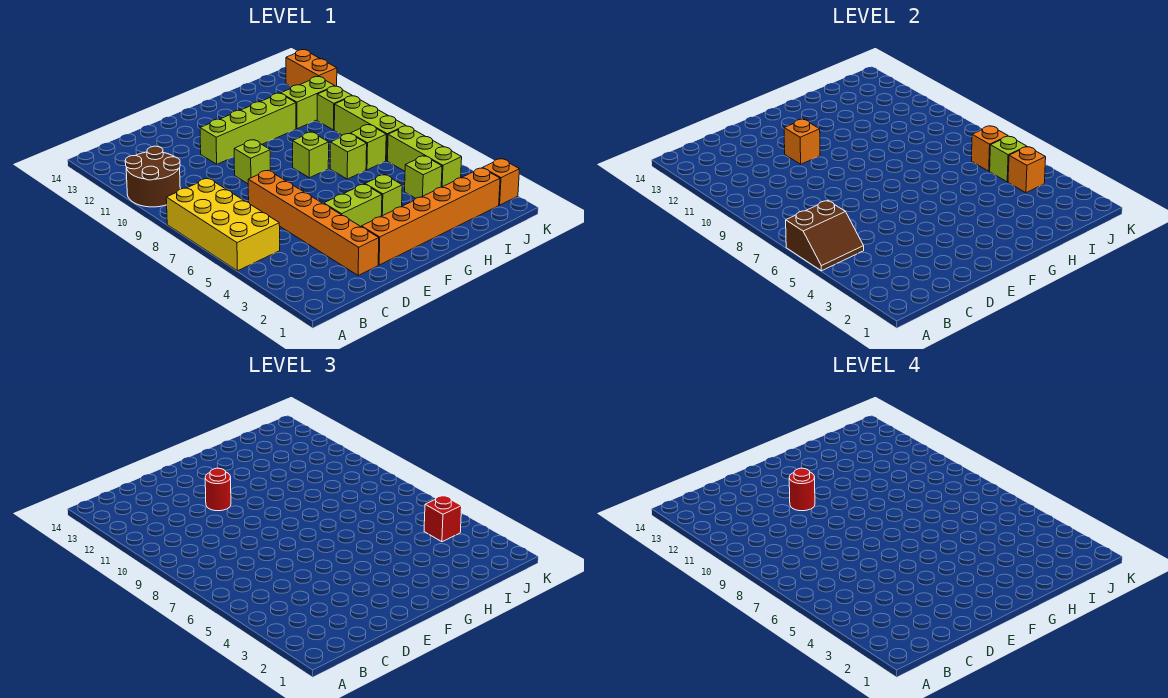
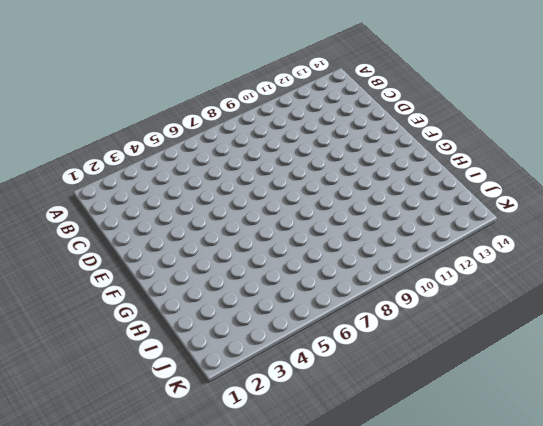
none -> yellow 2x4 brick [166,178,280,271]
none -> brown 2x2 round brick [125,146,180,207]
none -> orange 1x6 brick [248,171,379,275]

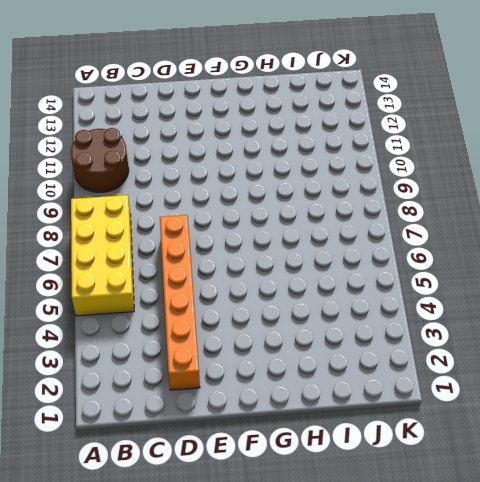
none -> orange 1x6 brick [361,168,500,265]
none -> lime 1x2 brick [323,184,382,226]
none -> lime 1x1 brick [234,140,271,184]

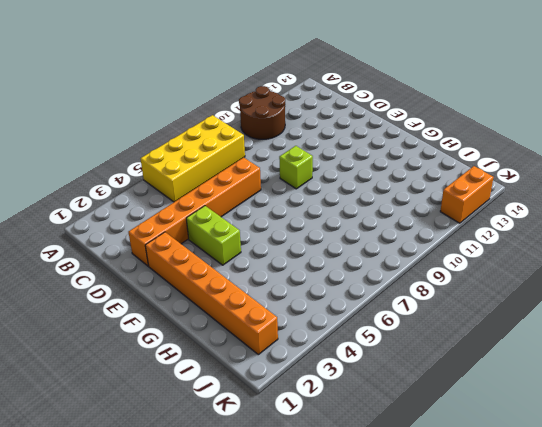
none -> lime 1x4 brick [200,93,296,164]
none -> lime 1x1 brick [365,175,402,216]
none -> lime 1x1 brick [293,132,329,178]

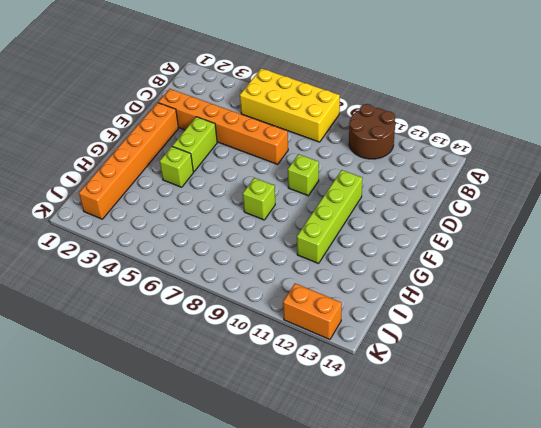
none -> lime 1x1 brick [330,134,367,179]
none -> lime 1x1 brick [405,156,442,198]
none -> lime 1x1 brick [350,125,386,170]

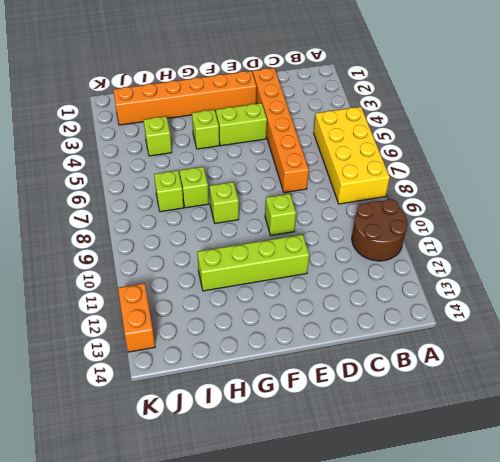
none -> lime 1x2 brick [281,77,335,129]
none -> lime 1x3 brick [388,126,462,187]
none -> lime 1x3 brick [334,96,405,161]

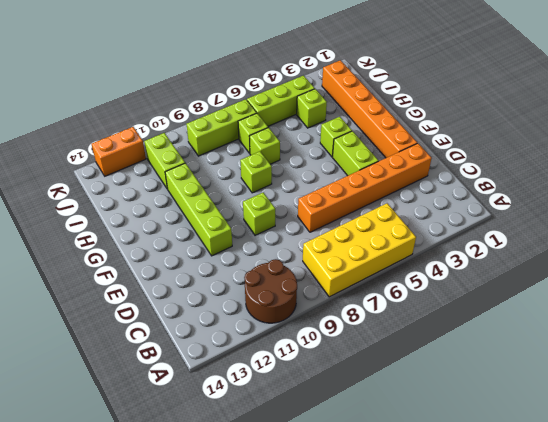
none -> lime 1x1 brick [317,86,352,130]
none -> orange 1x1 brick [483,159,519,205]
none -> brown 2x2 slope [786,201,864,271]

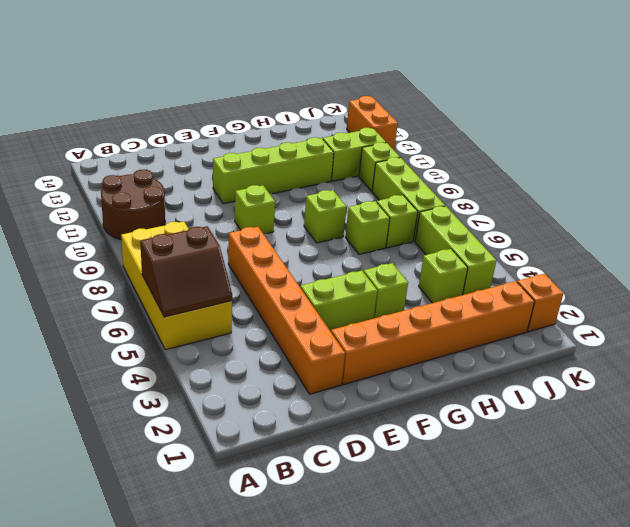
none -> orange 1x1 brick [784,119,820,164]
none -> orange 1x1 brick [1008,147,1046,193]
none -> lime 1x1 brick [990,136,1027,182]

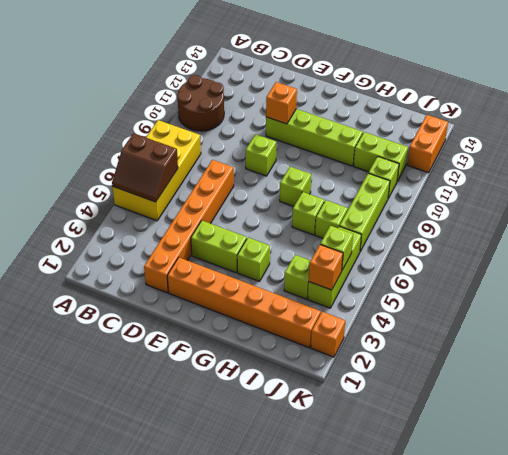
none -> orange 1x1 brick [972,126,1008,171]
none -> red 1x1 round brick [205,468,231,511]
none -> red 1x1 brick [424,496,462,542]

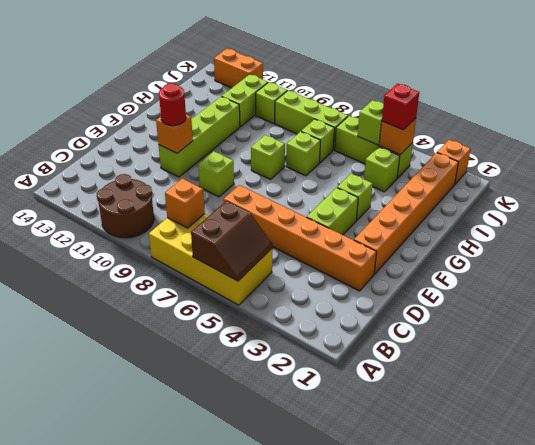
orange 1x1 brick [165,178,205,228] -> orange 1x1 brick moved to [972,126,1008,171]
none -> red 1x1 round brick [789,468,815,511]

